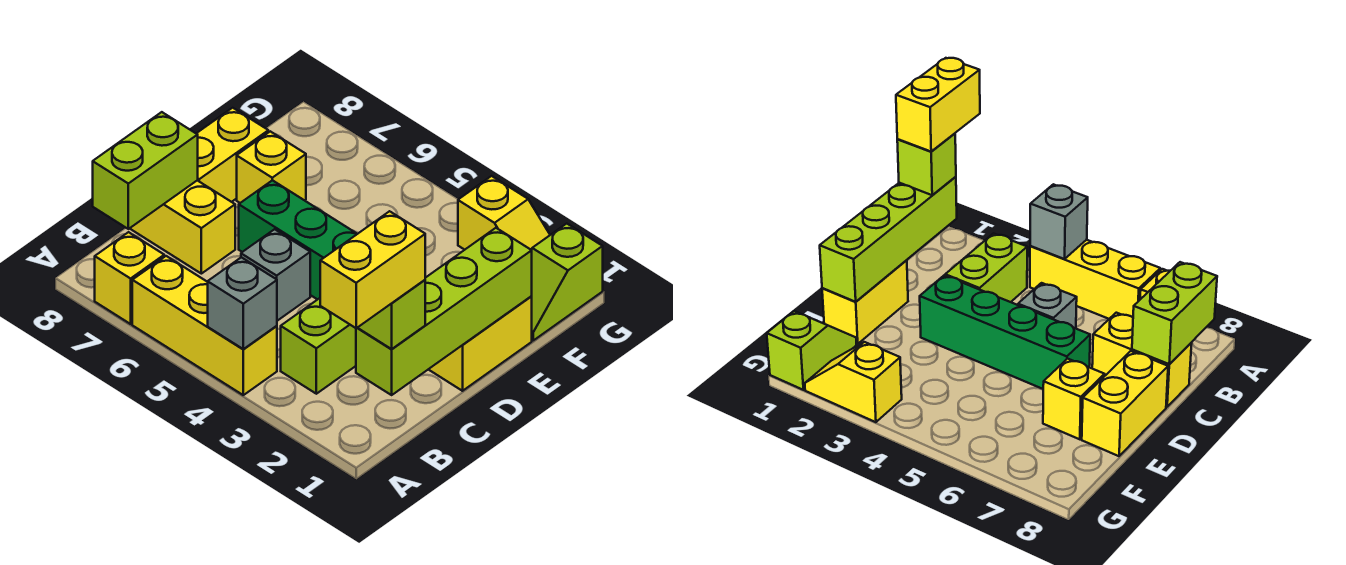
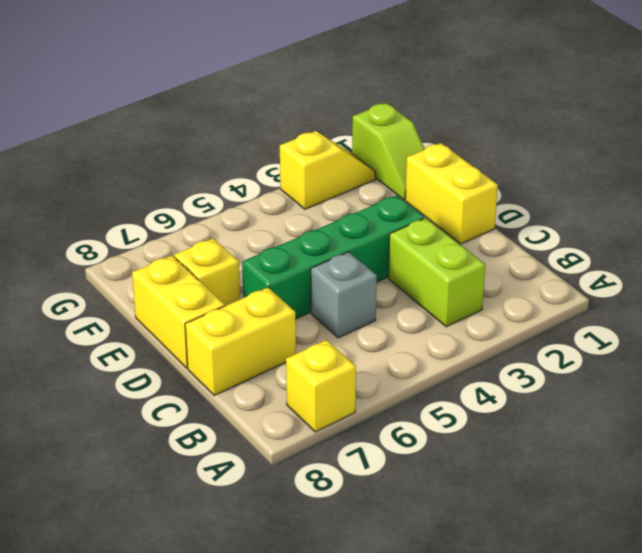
none -> yellow 1x3 brick [132,256,277,395]
none -> grey 1x1 brick [208,257,277,349]
none -> lime 1x4 brick [356,228,532,395]

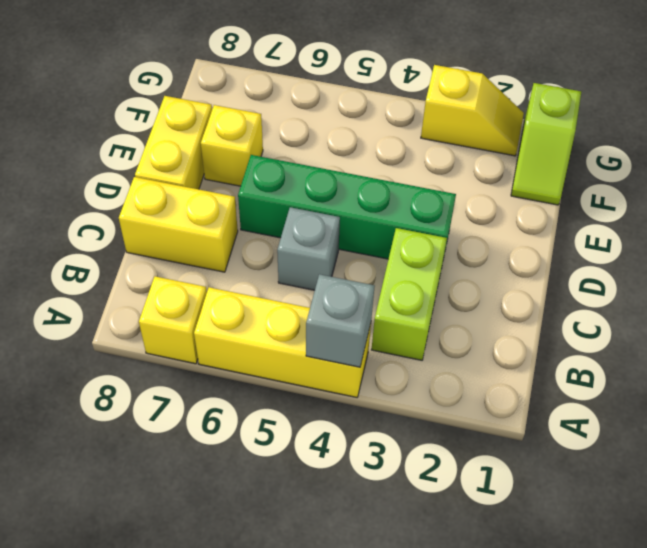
none -> yellow 1x2 brick [429,297,532,391]
none -> lime 1x4 brick [356,228,532,395]
none -> lime 1x2 brick [93,112,198,229]

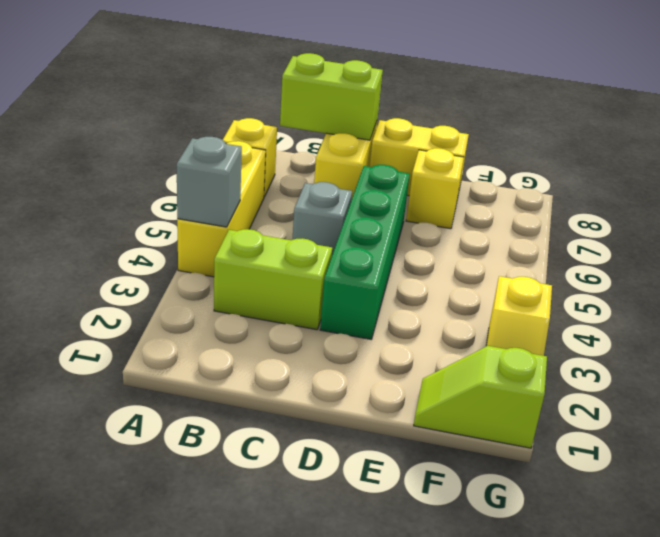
none -> yellow 1x2 brick [429,297,532,391]
none -> lime 1x4 brick [356,228,532,395]
none -> lime 1x1 brick [358,280,425,349]

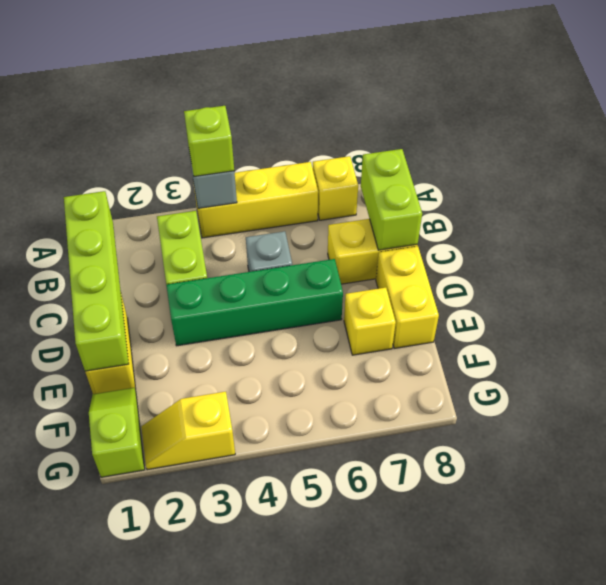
lime 1x1 brick [184,106,234,177] -> lime 1x1 brick moved to [358,280,425,349]
none -> yellow 1x2 brick [320,211,425,328]

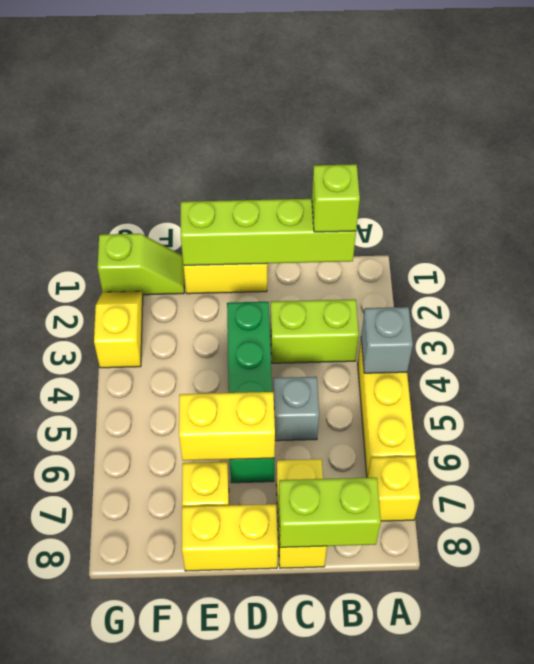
yellow 1x2 brick [179,392,275,461] -> yellow 1x2 brick moved to [320,211,425,328]

